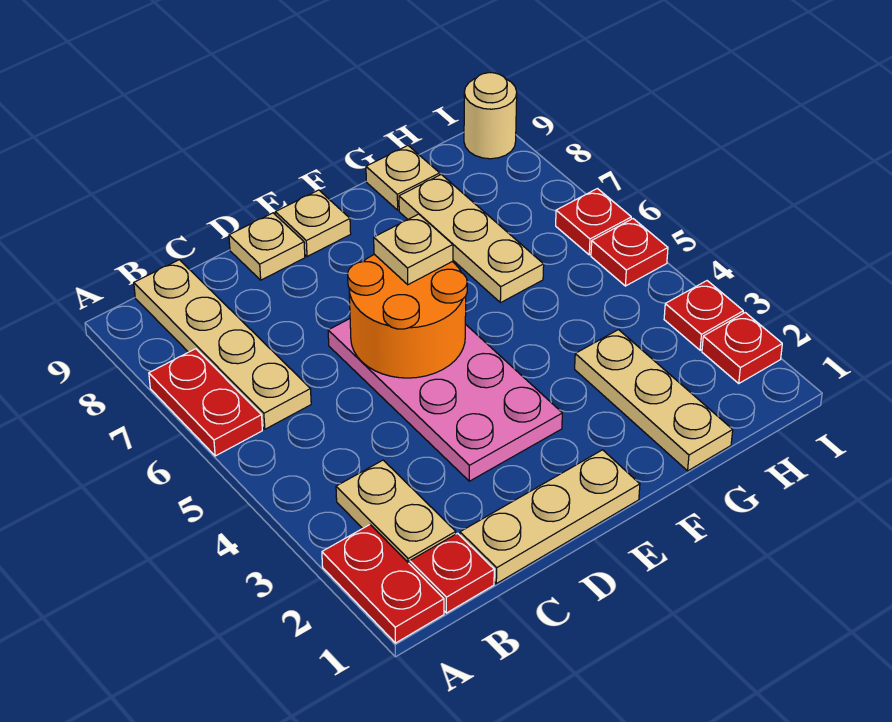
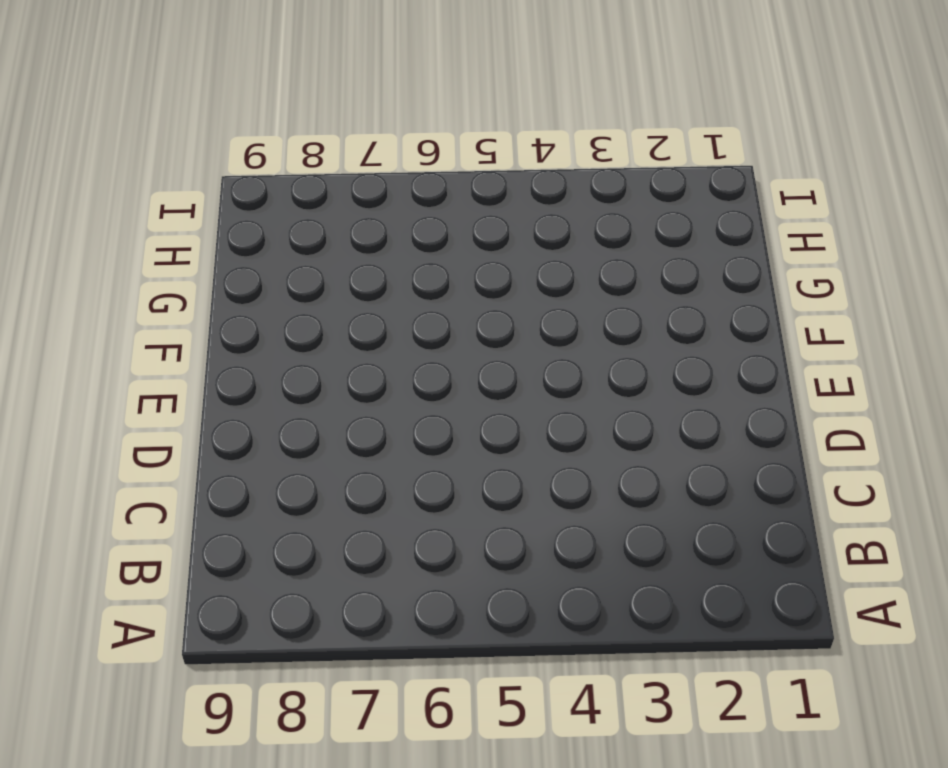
none -> red 1x2 plate [322,525,444,643]
none -> red 1x2 plate [149,349,262,456]
none -> red 1x1 plate [410,533,494,613]

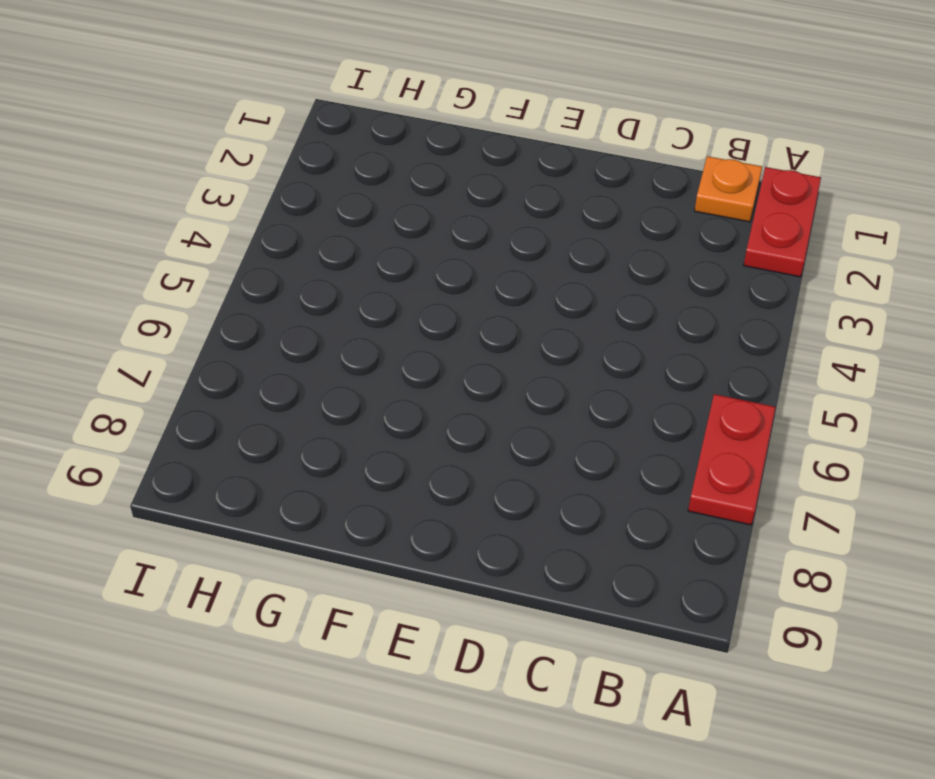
orange 1x1 plate [695,156,762,222] -> red 1x1 plate [410,533,494,613]
none -> tan 1x2 plate [336,460,456,564]
none -> tan 1x4 plate [134,260,311,429]
none -> tan 1x3 plate [460,450,640,584]

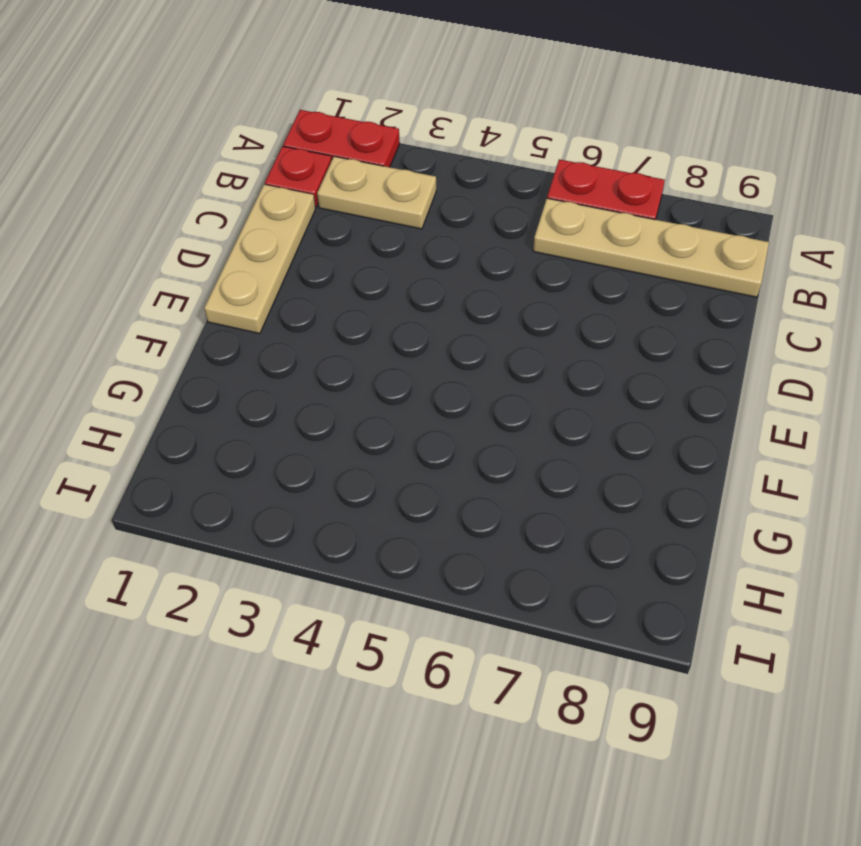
none -> pink 2x4 plate [328,319,562,481]
none -> tan 1x1 plate [229,213,305,280]
none -> tan 1x1 plate [275,190,351,257]

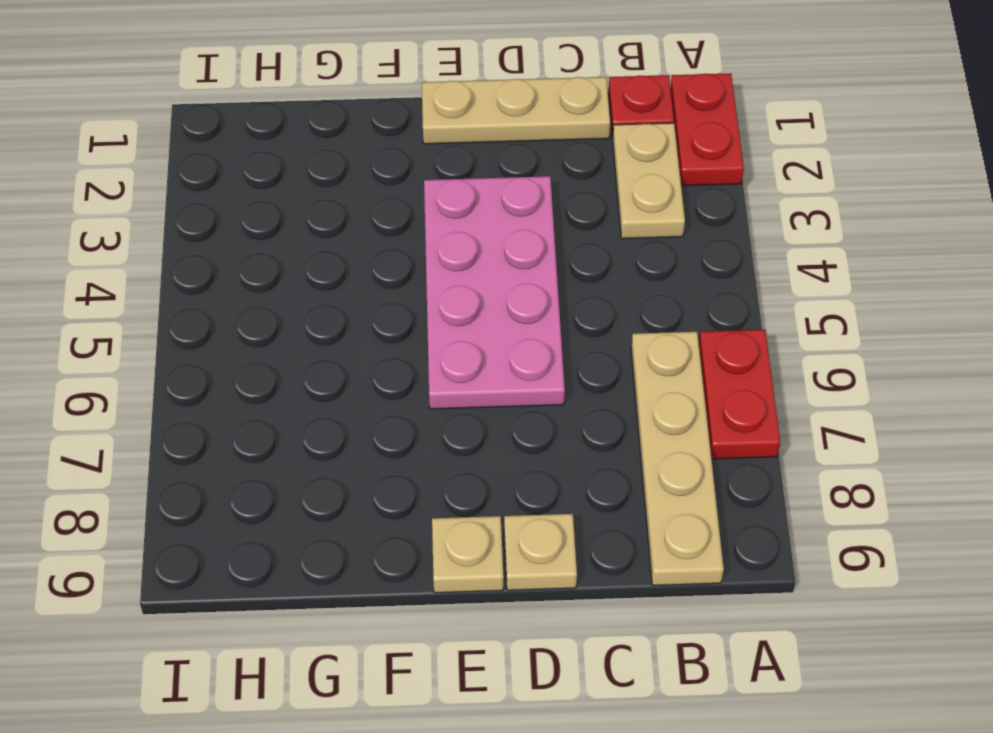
none -> tan 1x3 plate [575,330,733,471]
none -> tan 1x3 plate [399,175,544,303]
none -> tan 1x1 plate [366,146,440,210]

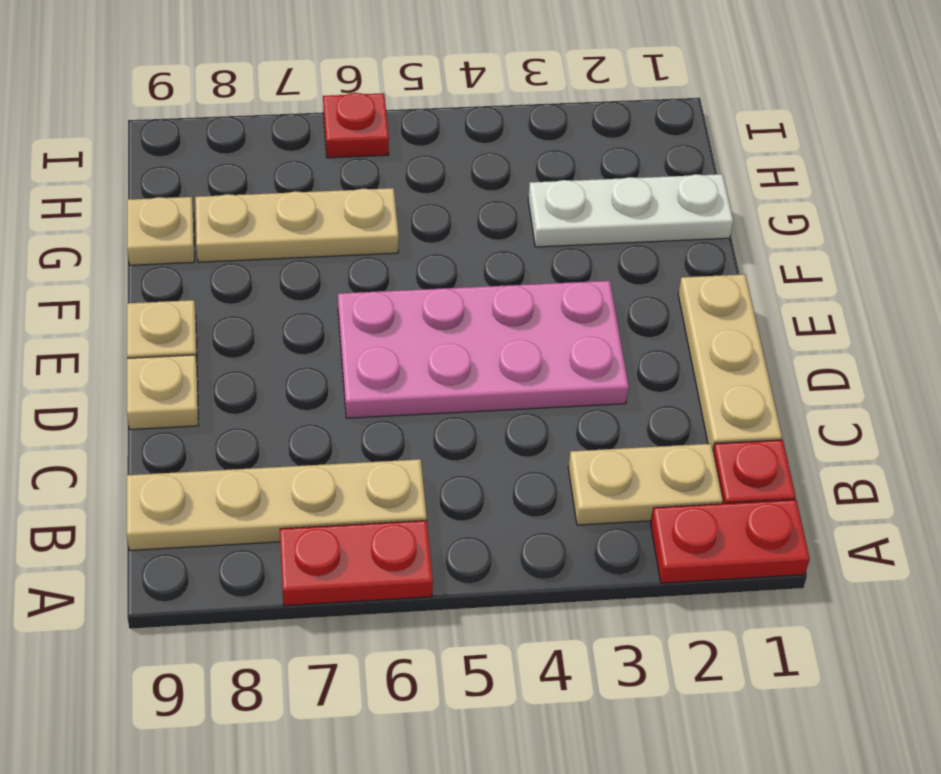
white 1x3 plate [528,174,733,247] -> tan 1x3 plate [575,330,733,471]
none -> red 1x1 plate [702,313,782,383]
none -> red 1x1 plate [664,281,743,350]
none -> red 1x1 plate [591,219,668,286]

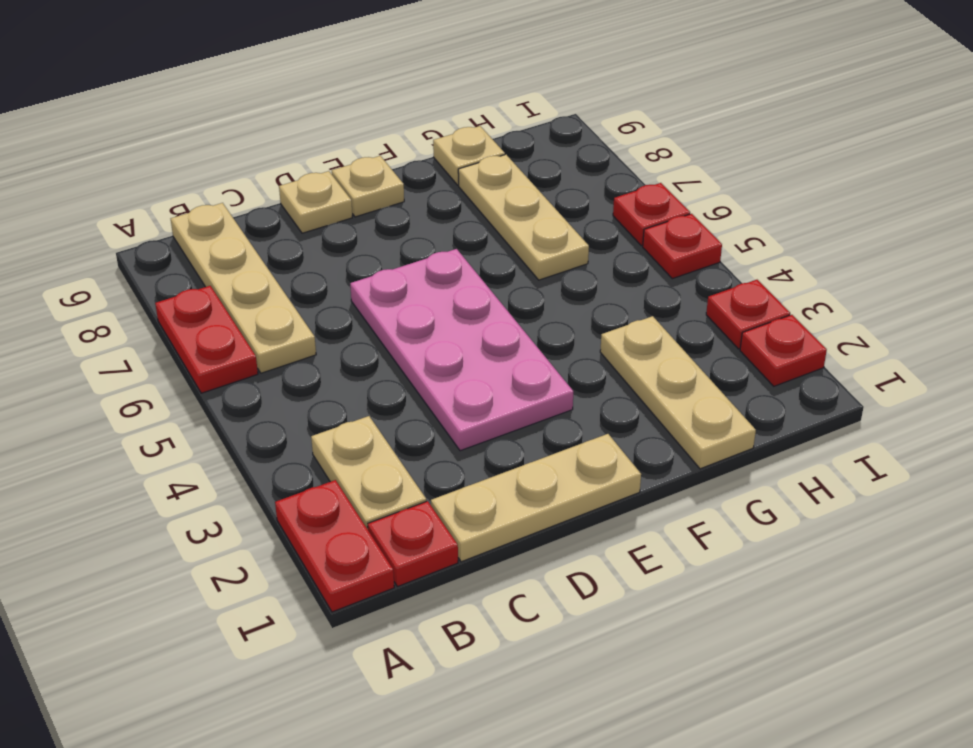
none -> tan 1x1 round brick [464,73,517,159]
none -> orange 2x2 round brick [348,254,467,378]
none -> tan 1x1 plate [374,214,453,285]

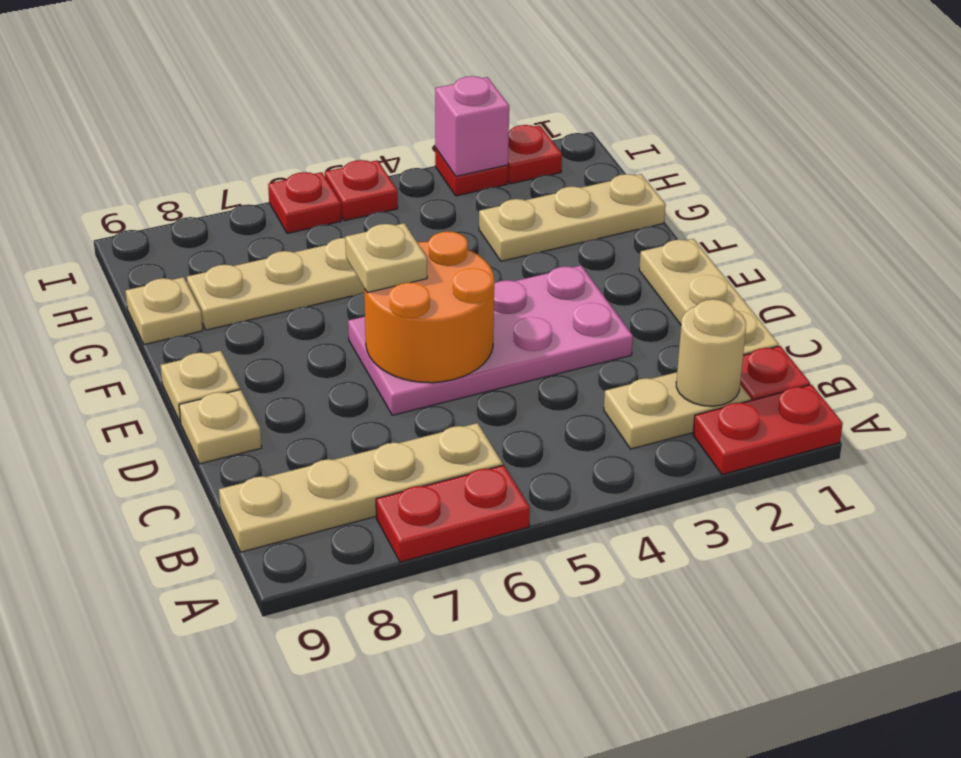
tan 1x1 round brick [676,299,746,406] -> tan 1x1 round brick moved to [464,73,517,159]
pink 1x1 brick [435,76,509,176] -> none

